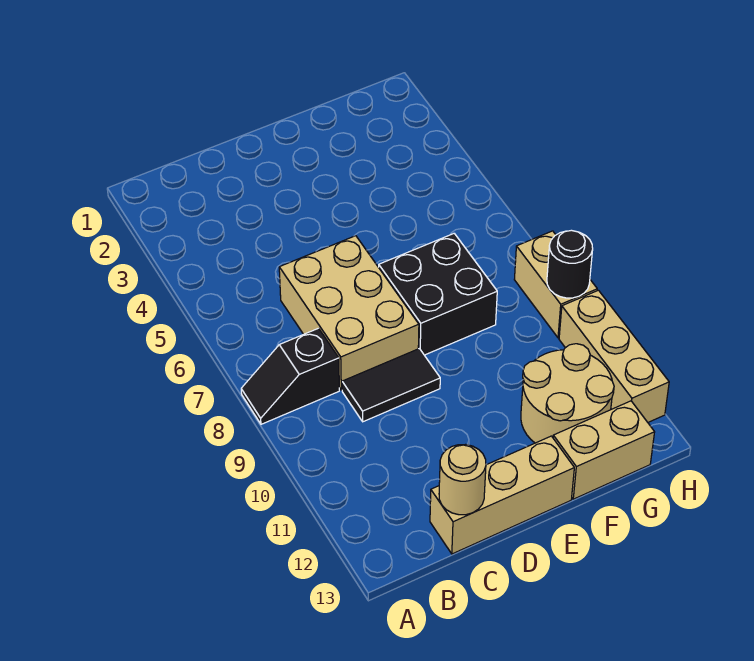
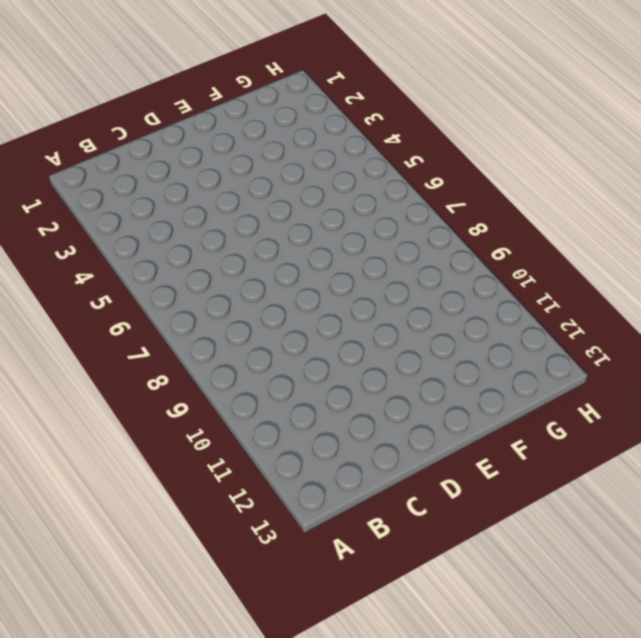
none -> black 1x2 slope [241,328,339,424]
none -> tan 2x3 brick [279,236,419,390]

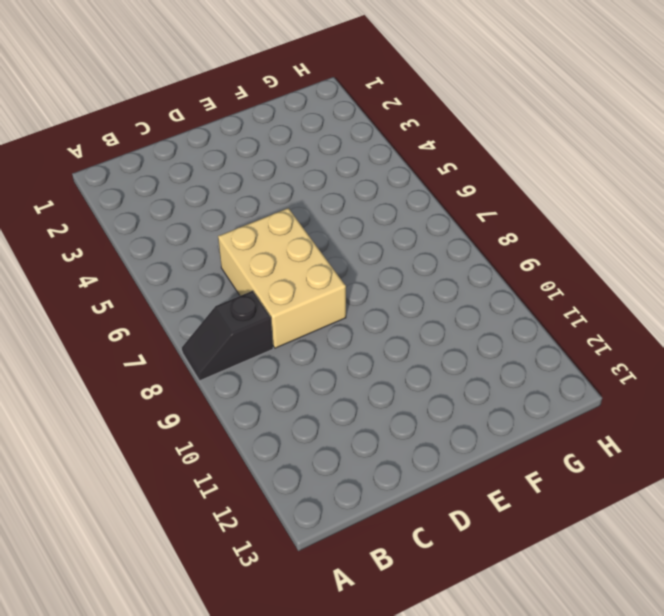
none -> black 1x2 tile [342,349,440,422]
none -> tan 1x3 brick [430,436,574,554]

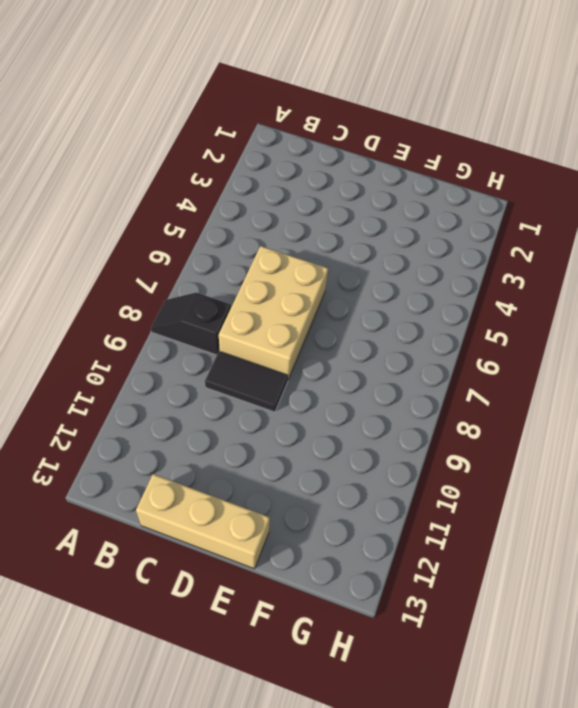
none -> black 2x2 brick [379,234,497,355]
none -> tan 2x2 round brick [521,344,614,443]

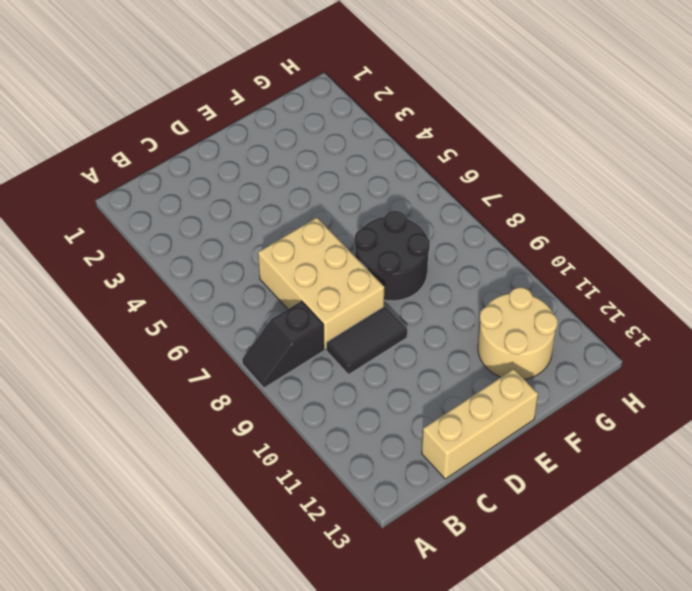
black 2x2 round brick [355,211,430,301] -> black 2x2 brick [379,234,497,355]
none -> tan 1x2 brick [553,401,655,499]
none -> tan 1x2 brick [514,231,597,338]

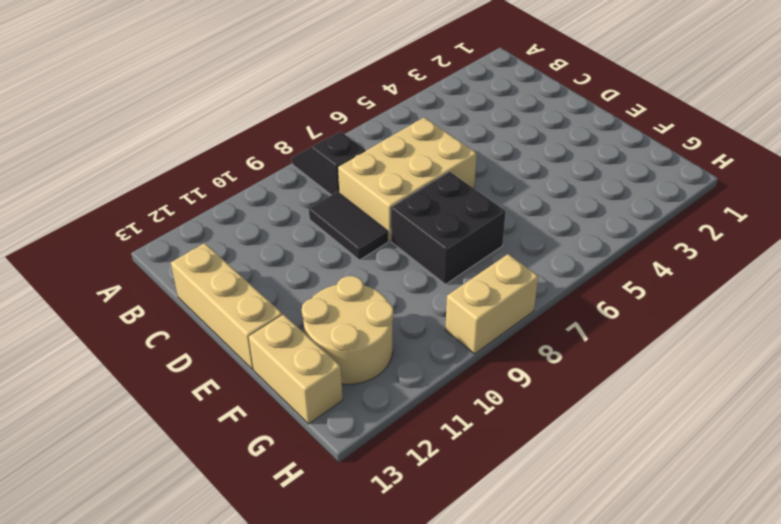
none -> tan 1x3 brick [559,290,669,422]
none -> tan 1x1 round brick [439,445,486,515]

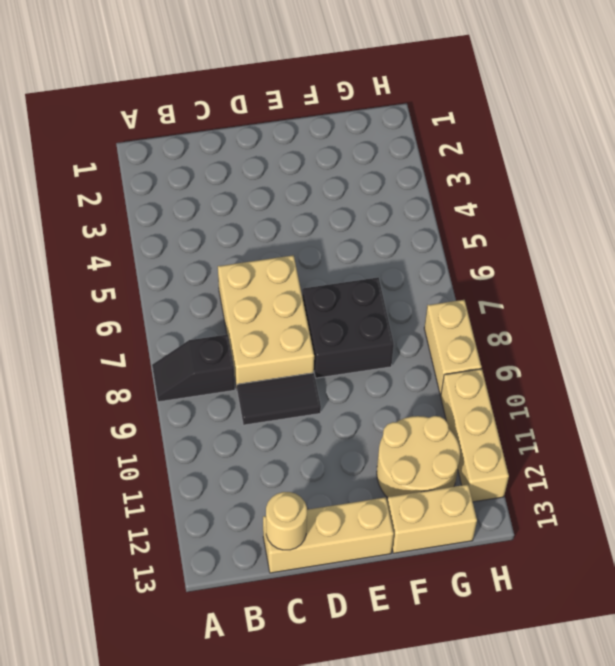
none -> black 1x1 round brick [547,230,593,298]

